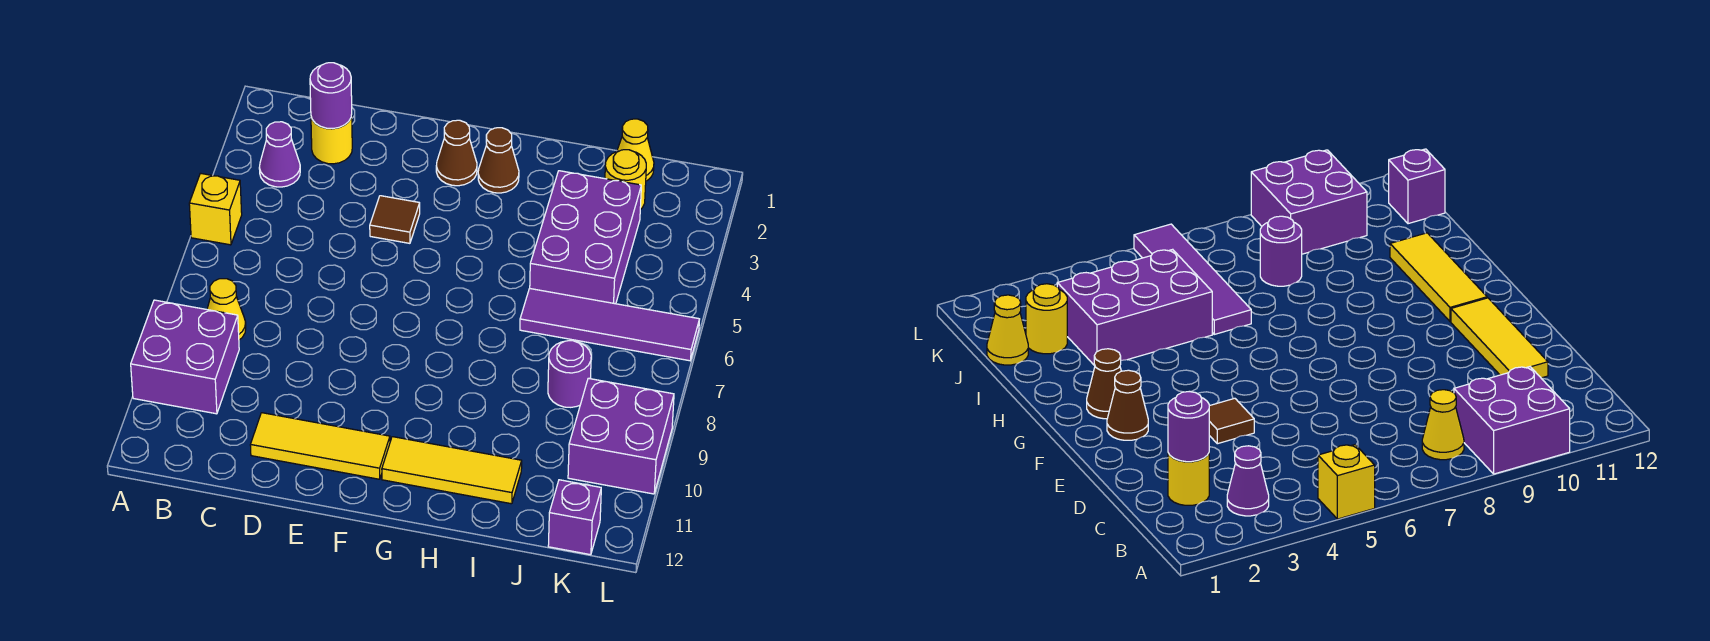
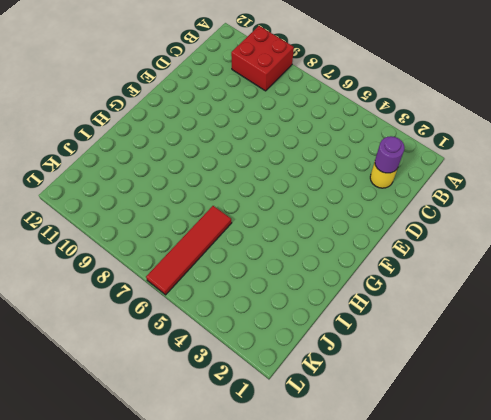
red 2x2 brick [231,26,294,91] -> purple 2x2 brick [131,300,239,414]
red 1x4 tile [146,206,232,295] -> purple 1x4 tile [520,288,700,361]
none -> yellow 1x1 brick [189,173,242,245]
none -> purple 1x1 cone [259,122,300,187]
none -> yellow 1x1 cone [207,279,246,340]

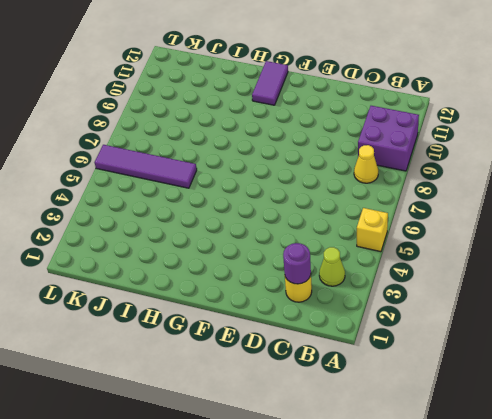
lime 1x1 cone [319,247,345,286] -> purple 1x1 cone [259,122,300,187]
purple 1x2 tile [252,61,288,105] -> yellow 1x3 tile [382,437,522,504]
none -> yellow 1x3 tile [250,413,390,479]
none -> brown 1x1 tile [370,196,420,243]
none -> brown 1x1 cone [436,120,477,186]

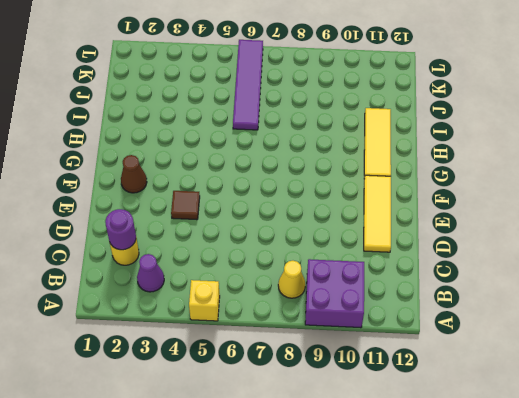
none -> brown 1x1 cone [478,128,519,193]
none -> purple 2x3 brick [530,171,641,304]
none -> yellow 1x1 cone [617,119,654,181]

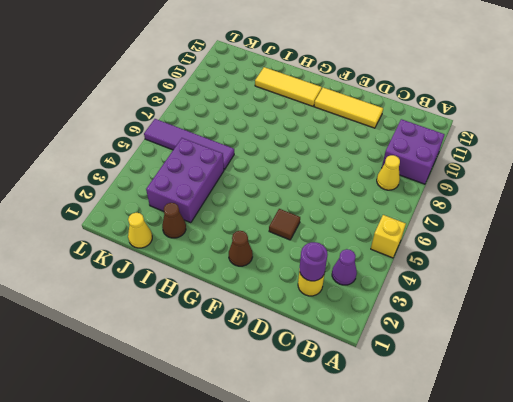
brown 1x1 cone [162,203,186,238] -> brown 1x1 cone moved to [478,128,519,193]
none -> yellow 1x1 round brick [605,150,646,210]
none -> purple 1x1 round brick [548,341,591,407]
none -> purple 2x2 brick [568,378,674,494]

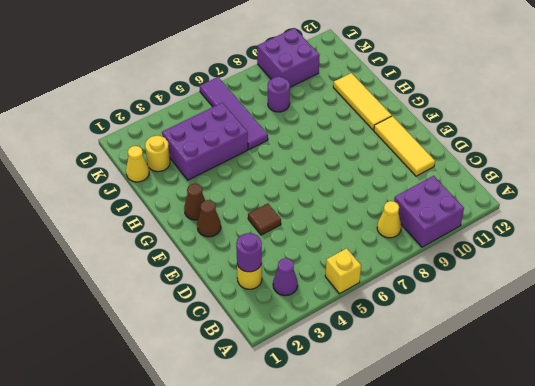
none -> purple 1x1 brick [548,480,601,555]

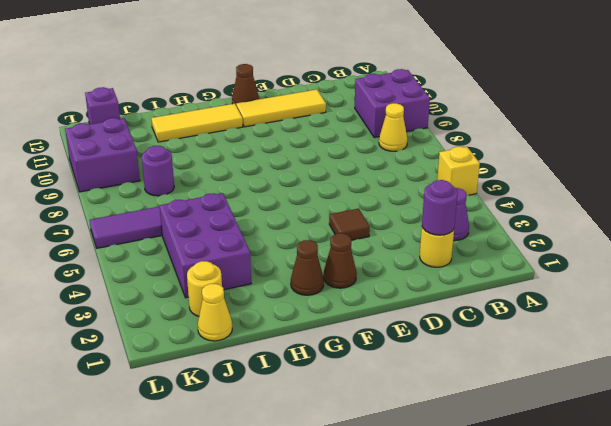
brown 1x1 cone [232,64,259,104] -> none

